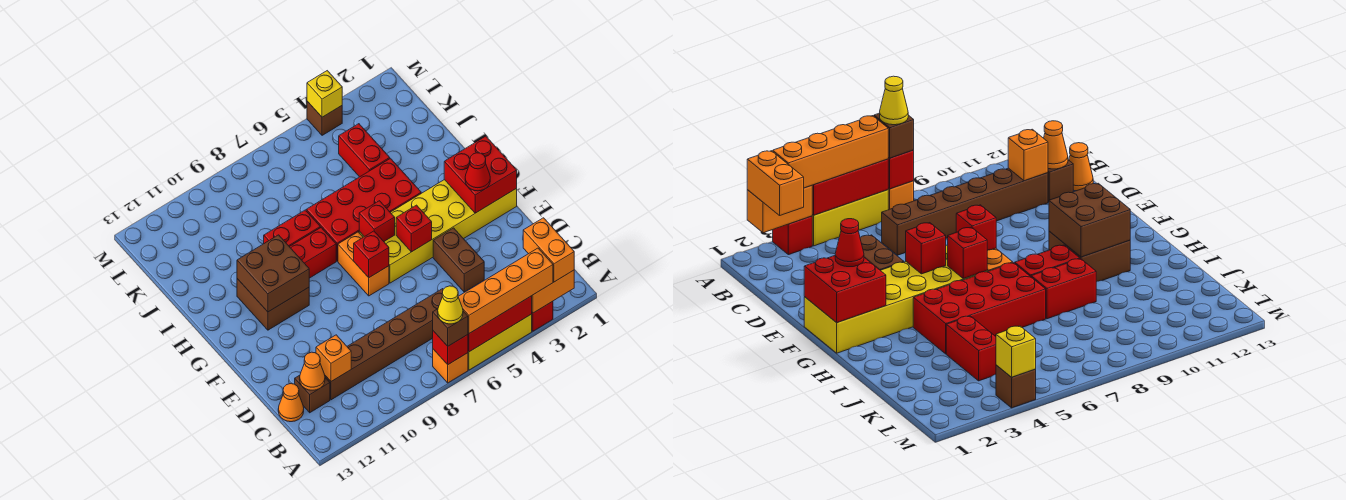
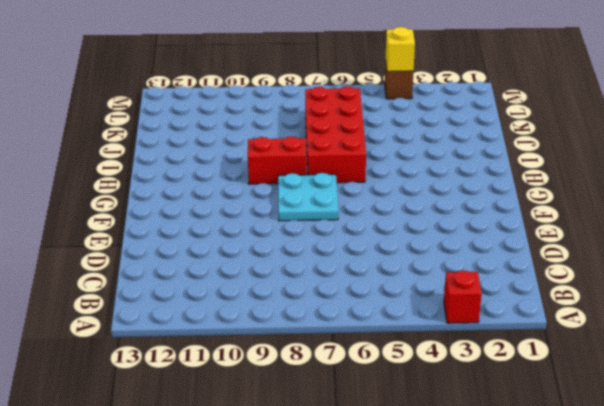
cyan 2x2 plate [278,173,338,221] -> orange 1x2 brick [338,232,389,296]
red 2x4 brick [305,86,366,183] -> red 2x4 brick turned to [306,158,421,261]
none -> yellow 1x3 brick [468,314,532,370]
none -> orange 1x1 brick [433,349,468,383]
none -> brown 1x6 brick [325,289,443,400]
none -> brown 1x1 brick [295,375,330,413]

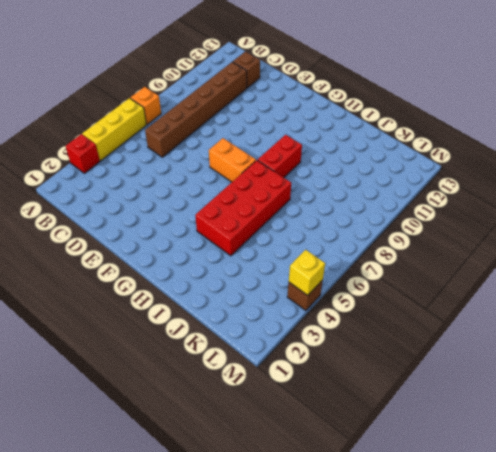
none -> orange 1x1 cone [278,384,304,422]
none -> brown 1x2 brick [433,228,484,292]
none -> yellow 2x6 brick [359,180,517,283]
none -> brown 2x2 brick [237,279,309,330]

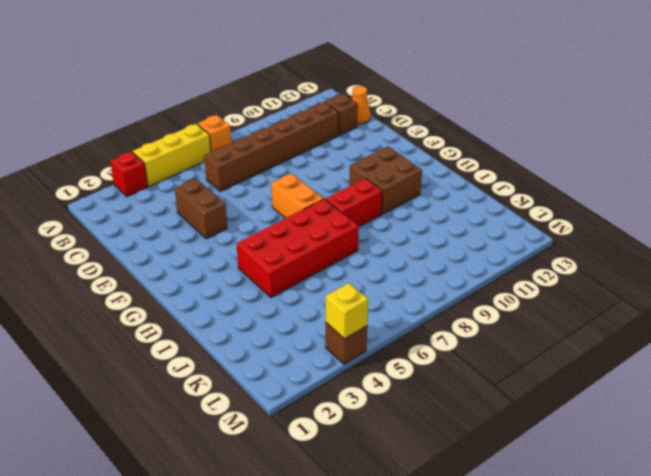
none -> yellow 2x6 brick [359,180,517,283]
none -> red 1x2 brick [264,210,320,247]
none -> red 1x2 brick [339,124,390,177]
none -> orange 1x2 brick [532,270,574,313]

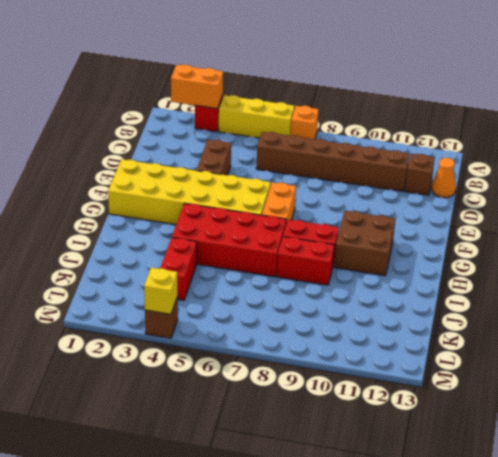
none -> red 1x3 brick [468,296,532,352]
none -> red 1x1 brick [433,331,468,365]
none -> orange 1x1 brick [316,335,351,381]
none -> orange 1x1 cone [300,352,325,390]

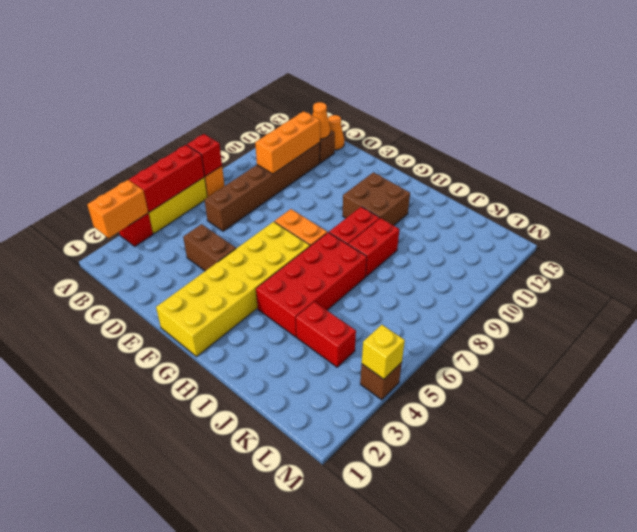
orange 1x3 brick [255,111,320,174] -> orange 1x1 brick [316,335,351,381]
none -> red 2x2 brick [444,136,517,213]
none -> red 1x1 brick [396,205,432,252]
none -> red 1x1 brick [354,231,389,278]
none -> red 1x1 brick [359,201,395,241]

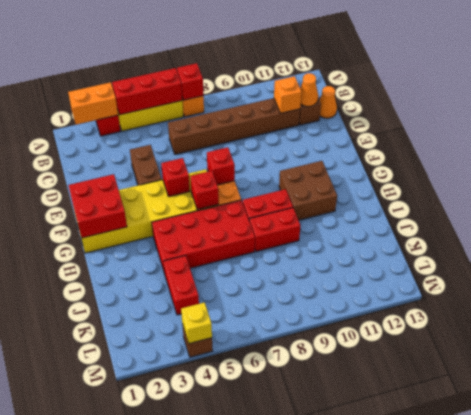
none -> brown 2x2 brick [237,235,309,312]
none -> orange 1x2 brick [523,218,574,282]
none -> orange 1x4 brick [458,248,553,333]
none -> brown 1x1 brick [433,309,468,346]

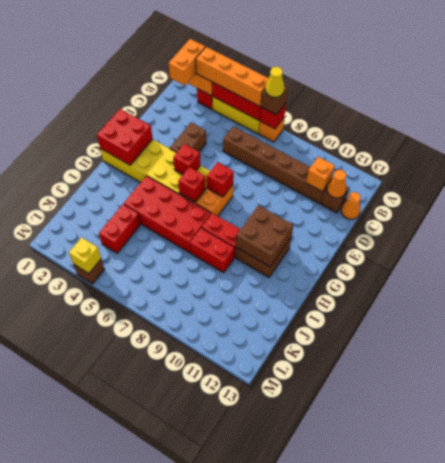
none -> red 1x1 cone [465,153,490,191]

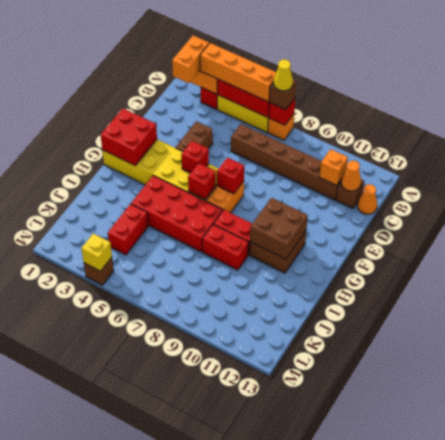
none -> red 1x1 cone [465,153,490,191]

